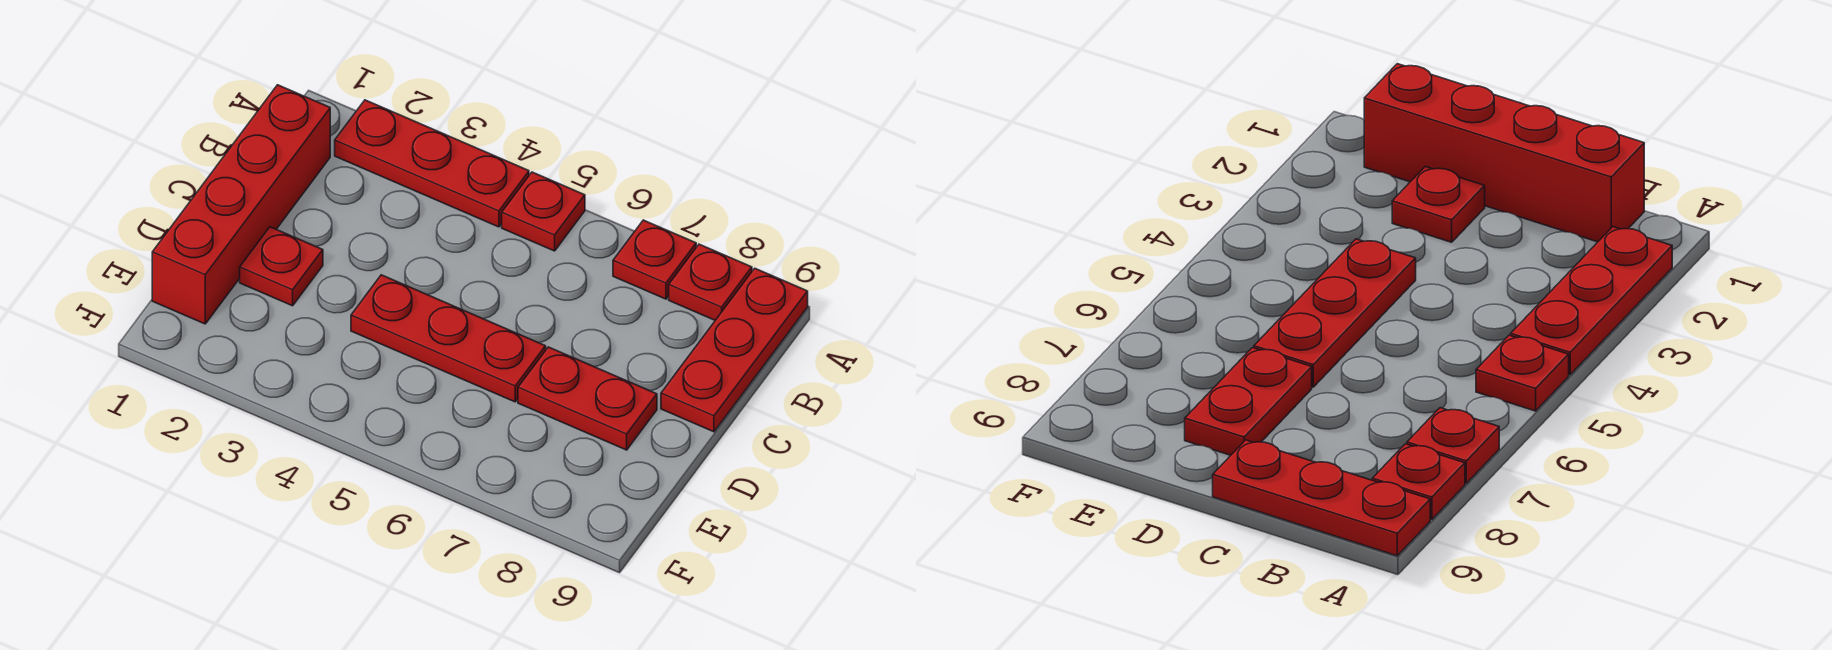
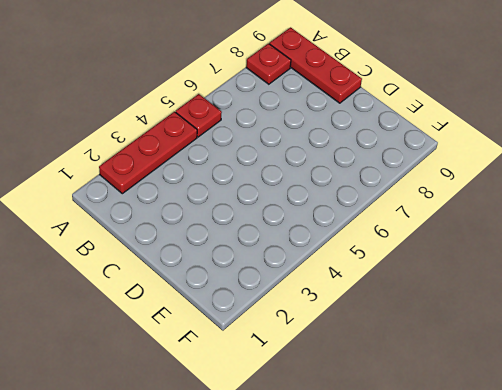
none -> red 1x1 plate [613,220,696,299]
none -> red 1x4 brick [152,85,330,324]

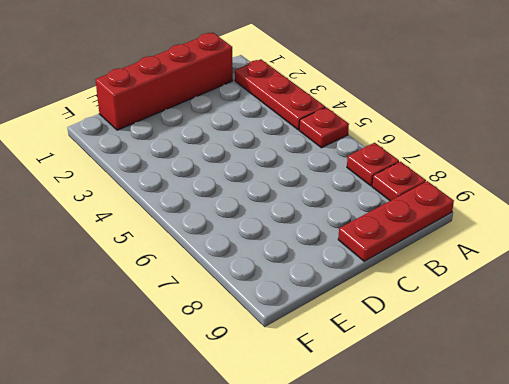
none -> red 1x1 plate [240,227,323,306]
none -> red 1x3 plate [351,275,546,402]

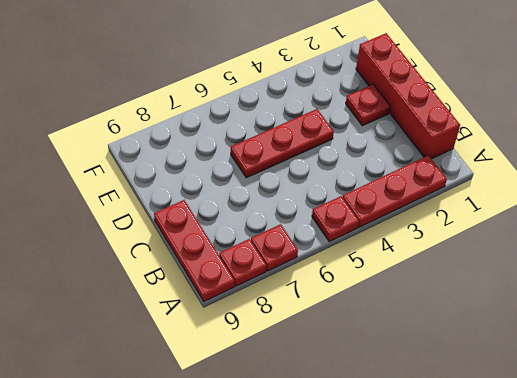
none -> red 1x2 plate [518,347,657,450]

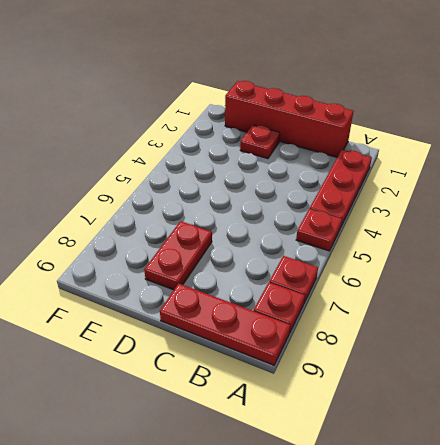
none -> red 1x3 plate [351,275,546,402]

